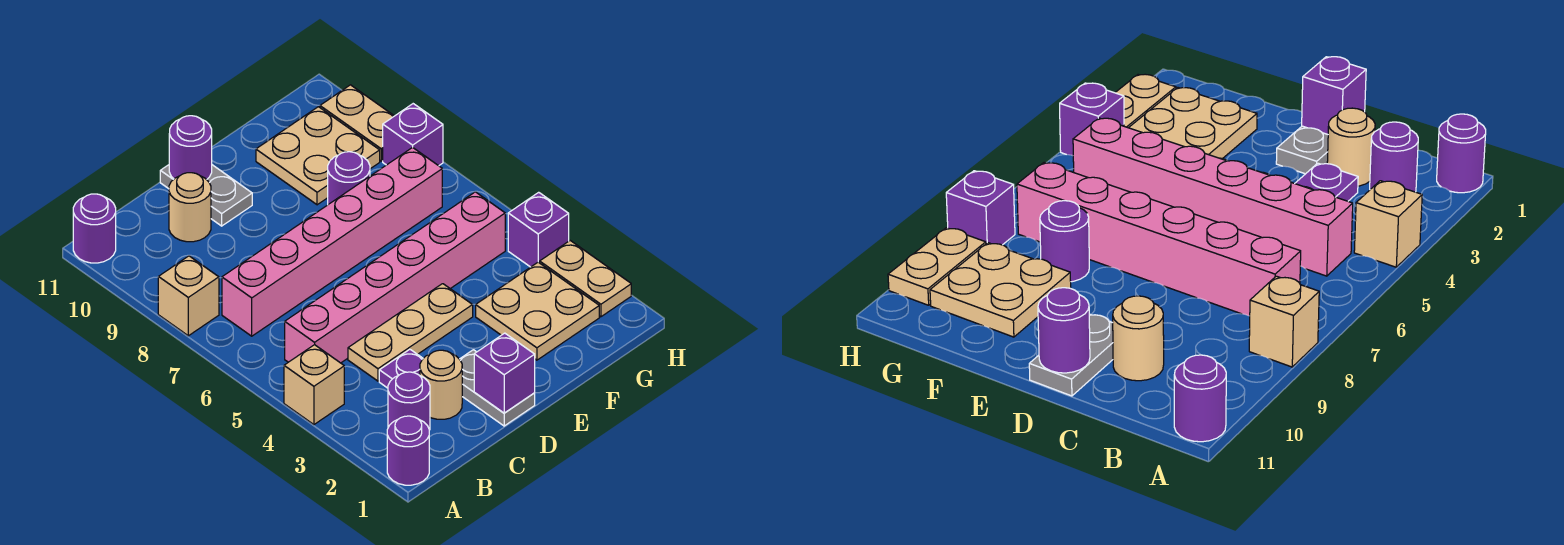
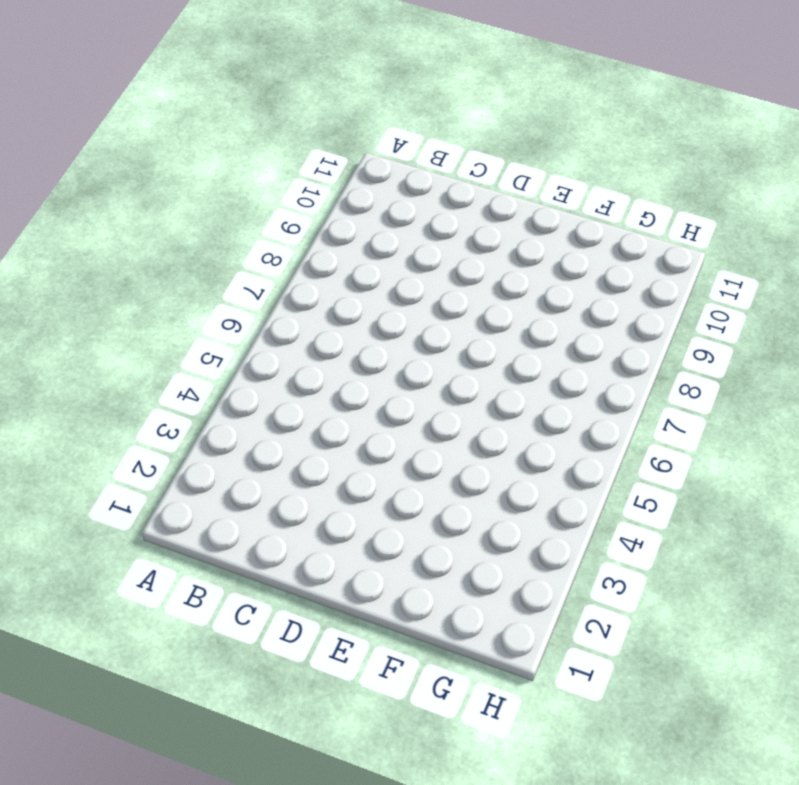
none -> purple 1x1 round brick [387,416,429,485]
none -> tan 1x1 brick [284,345,344,425]
none -> tan 1x1 brick [158,256,219,336]

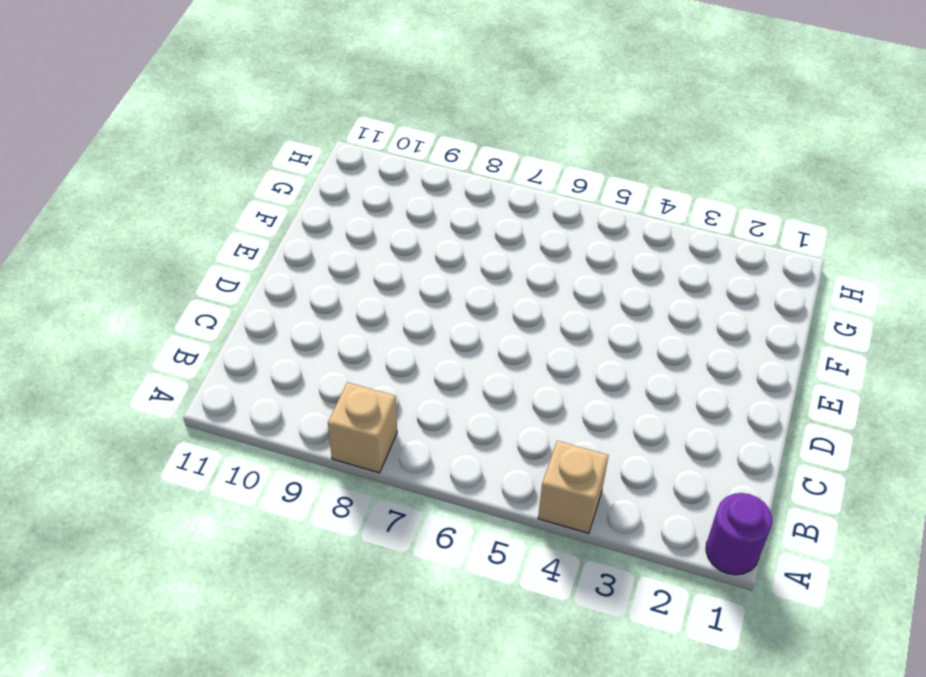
none -> purple 1x1 round brick [73,194,116,263]
none -> purple 1x1 round brick [388,372,430,430]
none -> pink 1x6 brick [285,192,505,363]

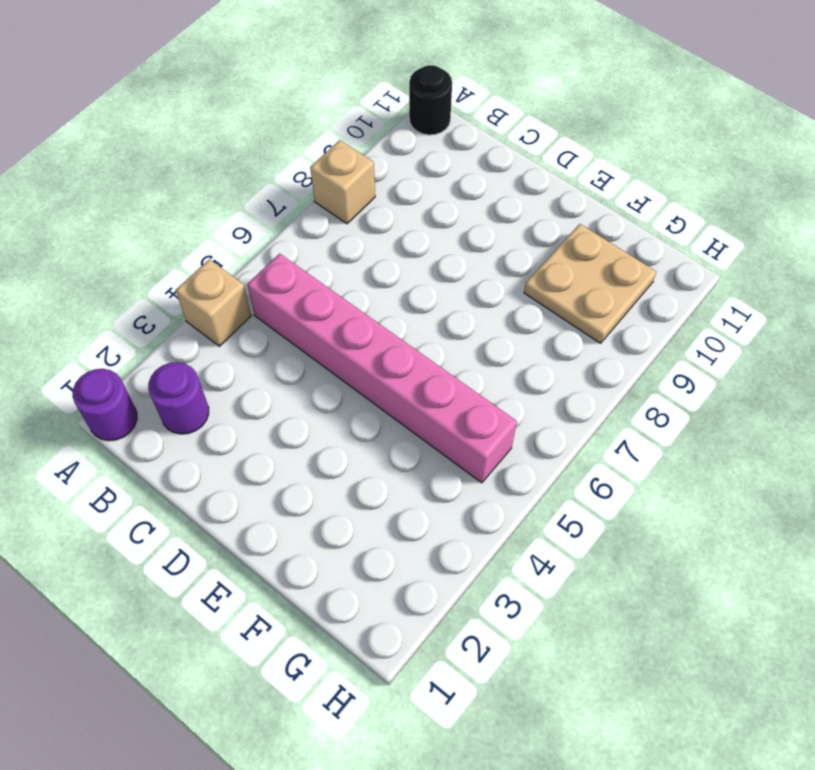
black 1x1 round brick [409,65,452,135] -> purple 1x1 round brick [73,194,116,263]
none -> pink 1x6 brick [222,147,442,336]
none -> tan 1x1 round brick [420,350,462,419]
none -> purple 1x1 plate [379,349,423,388]

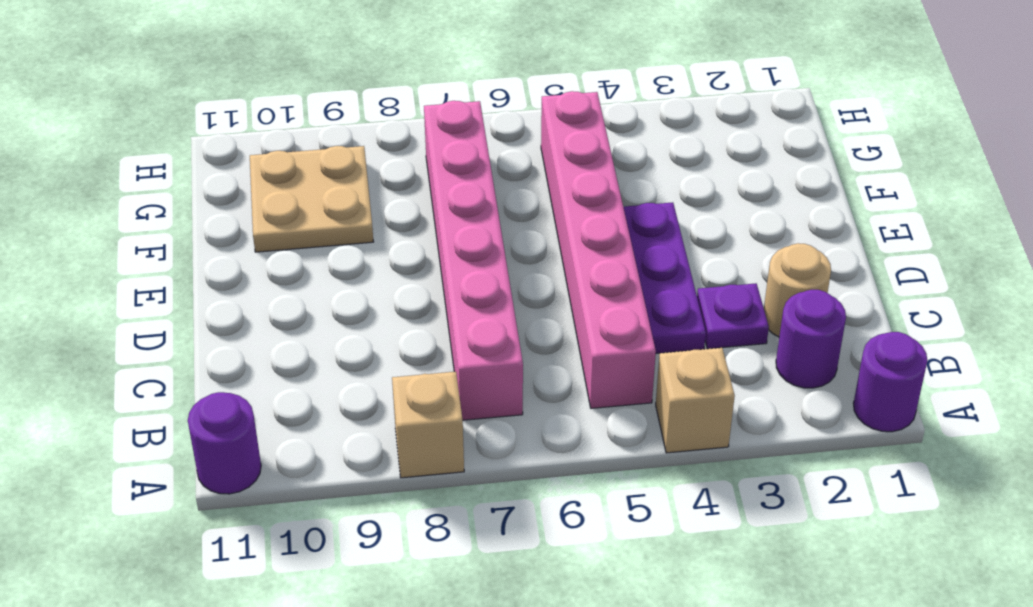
purple 1x3 plate [623,202,706,353] -> tan 1x3 plate [348,284,473,381]
none -> tan 1x1 round brick [169,173,211,242]
none -> grey 1x2 plate [460,350,535,426]
none -> grey 1x2 plate [160,165,252,226]

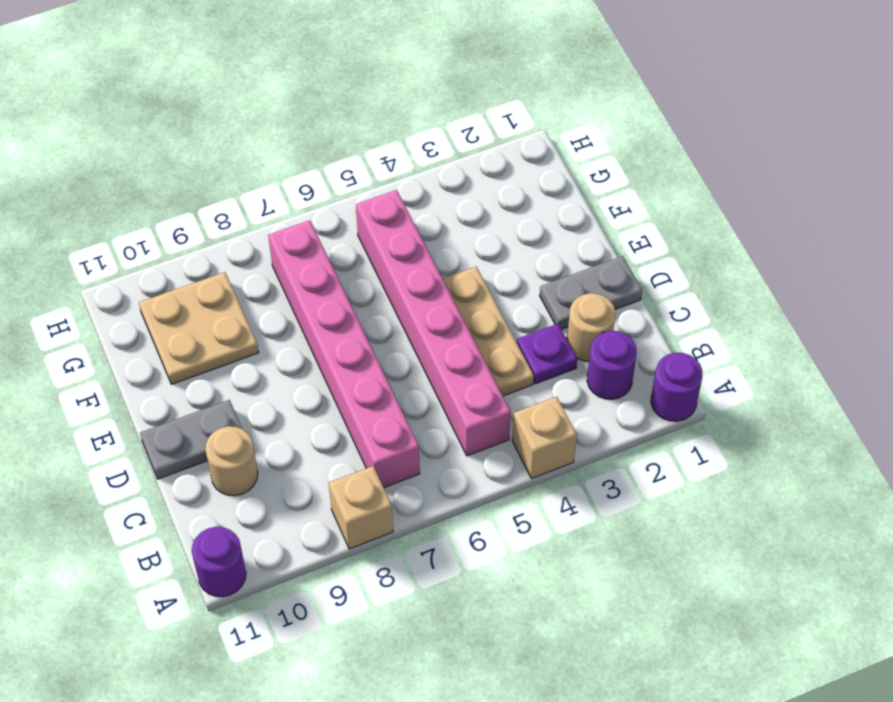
none -> tan 2x2 plate [476,262,599,360]
none -> purple 1x1 round brick [328,152,370,204]
none -> tan 1x2 plate [540,241,631,317]

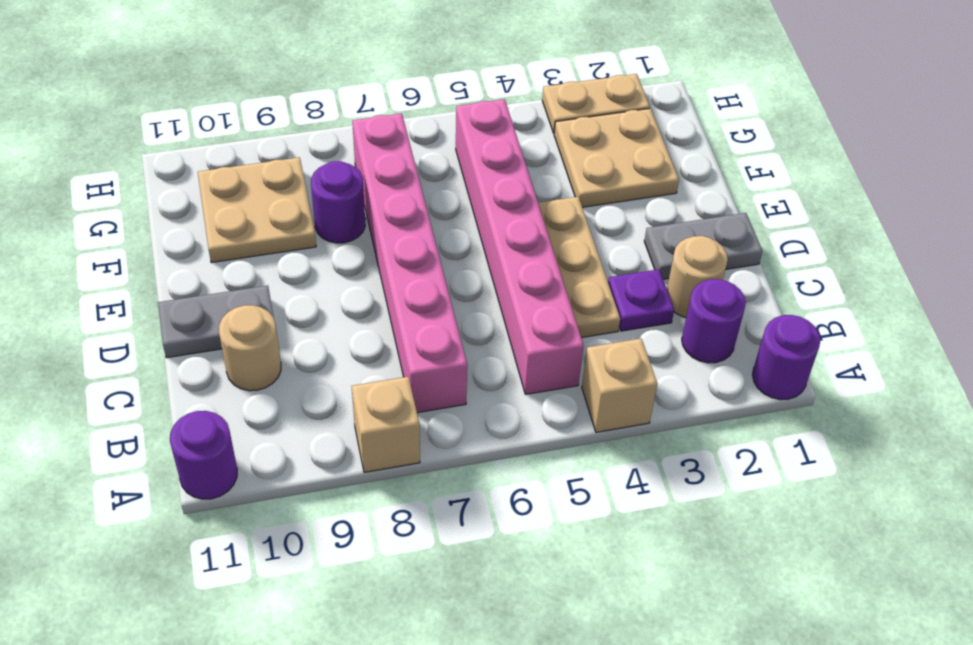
none -> purple 1x1 brick [508,192,569,267]
none -> purple 1x1 brick [383,104,443,166]
none -> tan 1x2 plate [320,85,394,161]

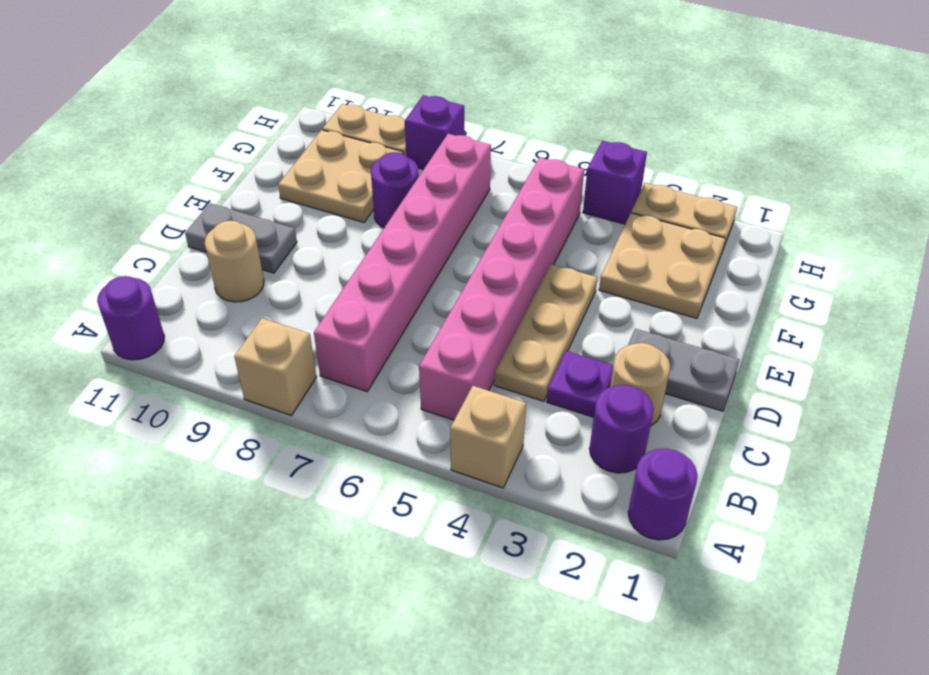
none -> purple 1x1 brick [474,333,535,413]
none -> purple 1x1 round brick [169,116,212,180]

